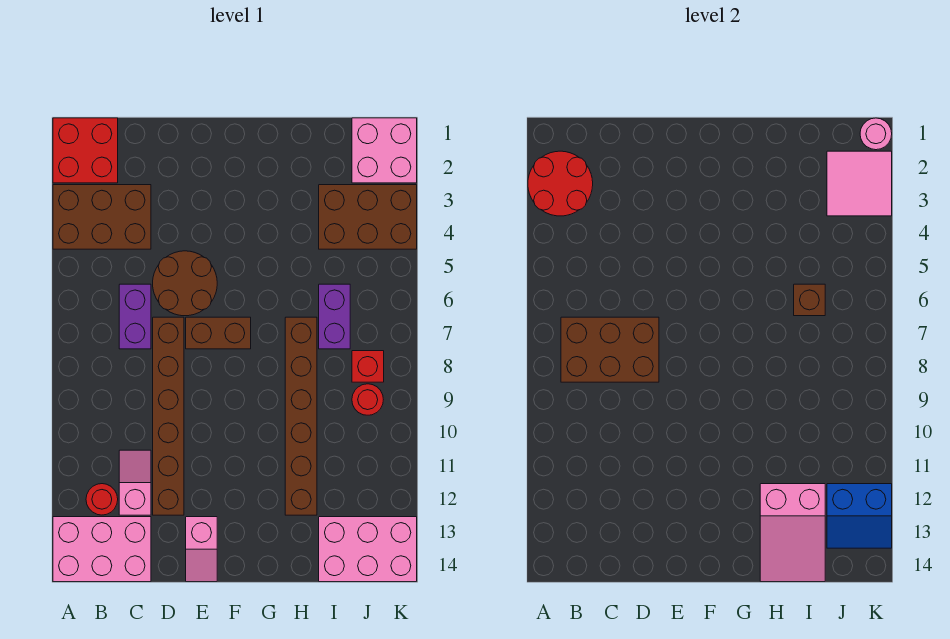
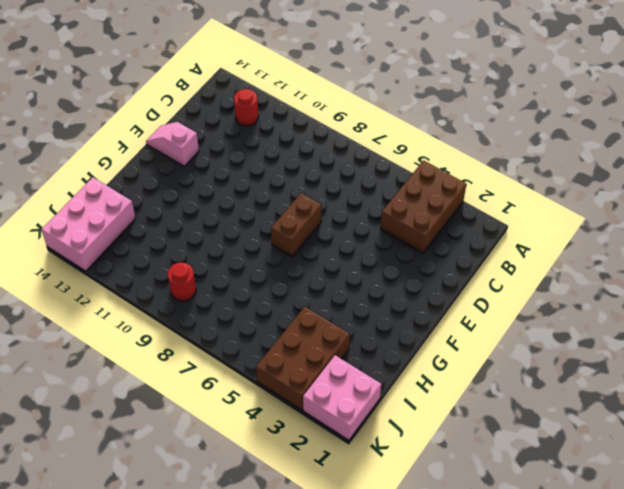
none -> red 2x2 brick [53,118,118,183]
none -> pink 2x3 brick [53,517,151,582]
none -> purple 1x2 brick [119,284,151,349]

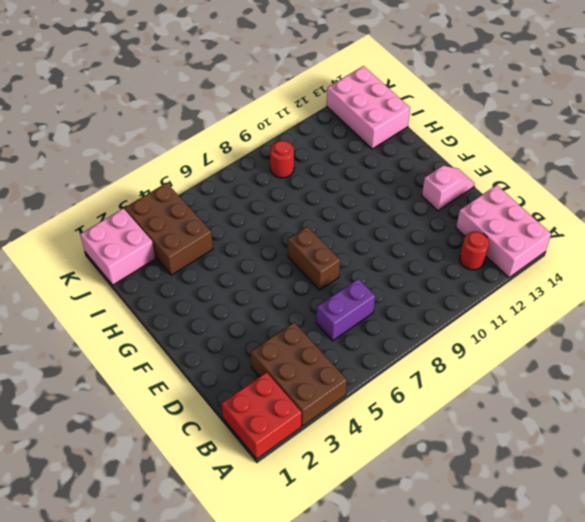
none -> pink 1x2 slope [119,450,151,515]
none -> brown 2x2 round brick [153,251,217,316]
none -> brown 1x6 brick [153,317,184,515]

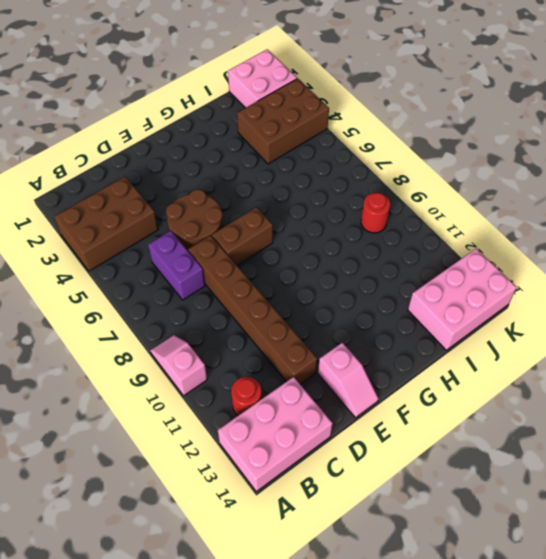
pink 1x2 slope [150,335,207,396] -> pink 1x2 slope moved to [119,450,151,515]
none -> red 2x2 brick [53,118,118,183]
none -> brown 1x6 brick [285,317,317,515]
none -> purple 1x2 brick [319,284,350,349]

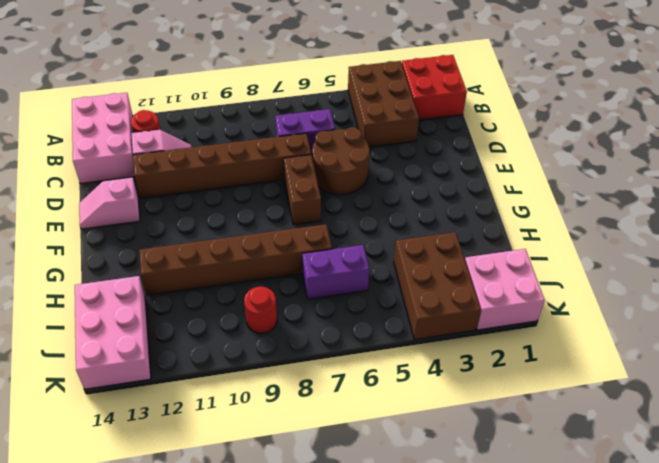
none -> red 1x1 brick [352,351,384,382]
none -> red 2x2 round brick [528,151,593,216]
none -> brown 2x3 brick [561,317,659,382]

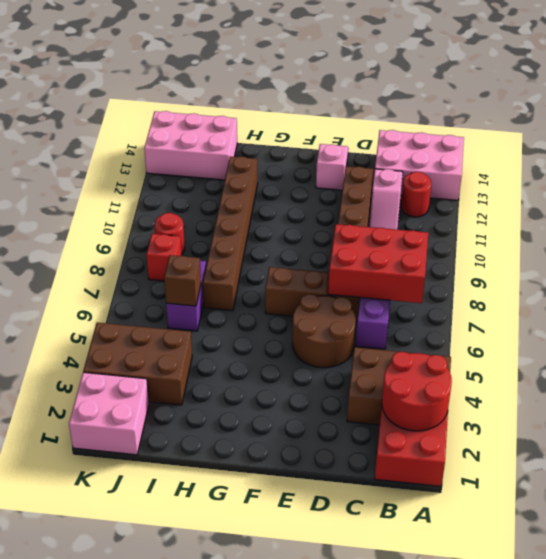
red 2x3 brick [328,224,428,303] -> brown 2x3 brick [561,317,659,382]
none -> pink 2x3 slope [760,484,825,582]
none -> pink 2x2 tile [827,151,892,216]
none -> blue 2x2 slope [827,484,892,548]

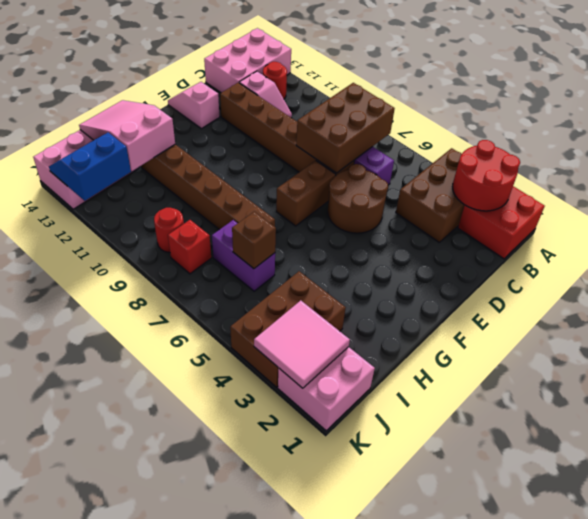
none -> pink 1x1 round brick [860,118,892,150]

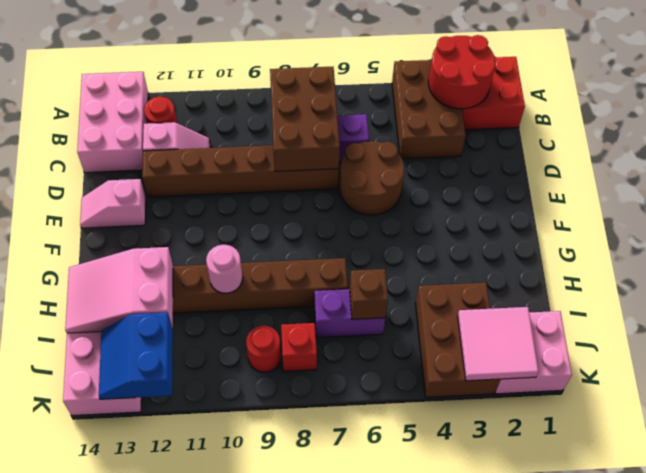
pink 1x1 round brick [206,245,243,293] -> pink 1x1 round brick moved to [860,118,892,150]
none -> brown 1x2 brick [186,317,251,349]

